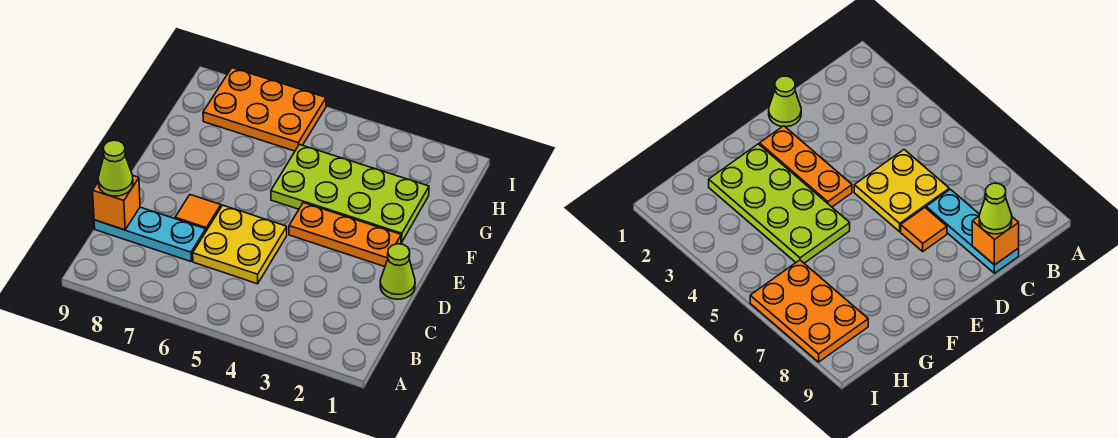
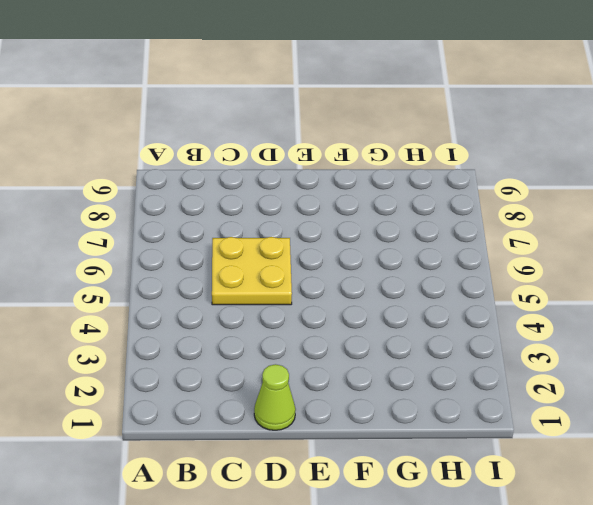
none -> cyan 1x3 plate [94,207,206,261]
none -> orange 1x1 tile [175,195,221,231]

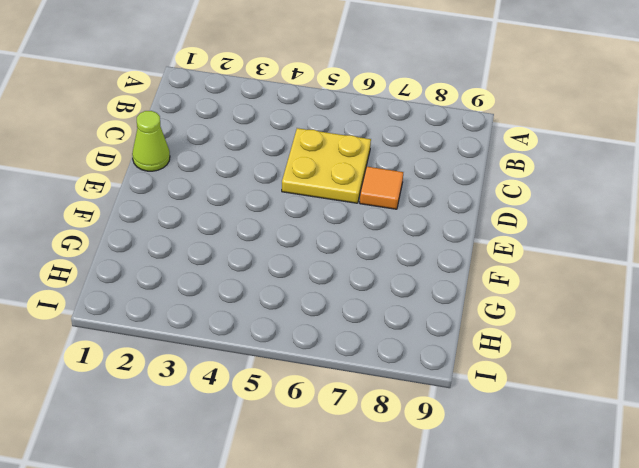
none -> cyan 1x3 plate [94,207,206,261]
none -> orange 1x3 plate [289,203,401,267]

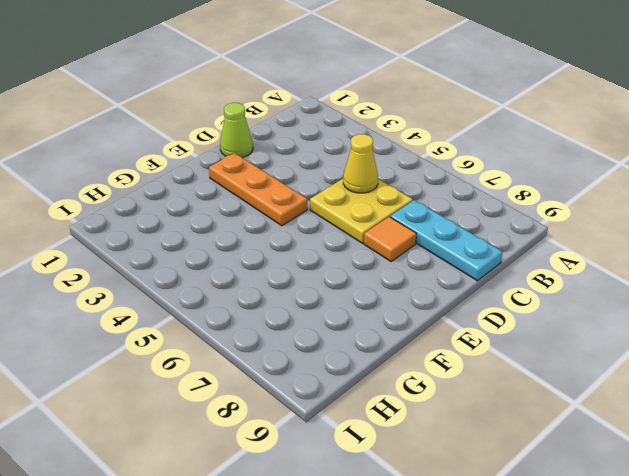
yellow 1x1 cone [343,134,378,193] -> none
none -> lime 2x4 plate [271,144,429,243]
none -> orange 2x3 plate [203,68,326,151]

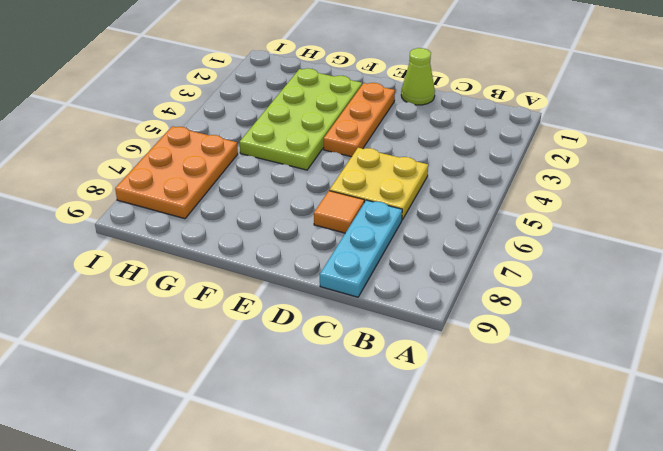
none -> orange 1x1 brick [93,176,140,230]
none -> lime 1x1 cone [98,140,133,196]

